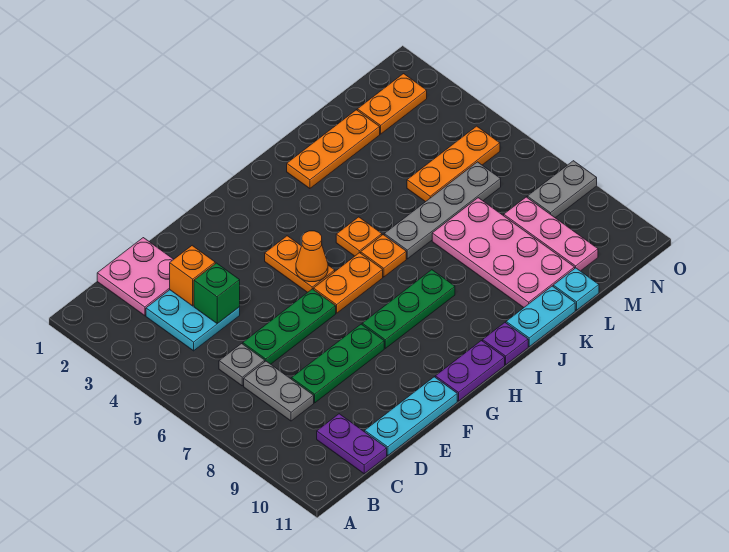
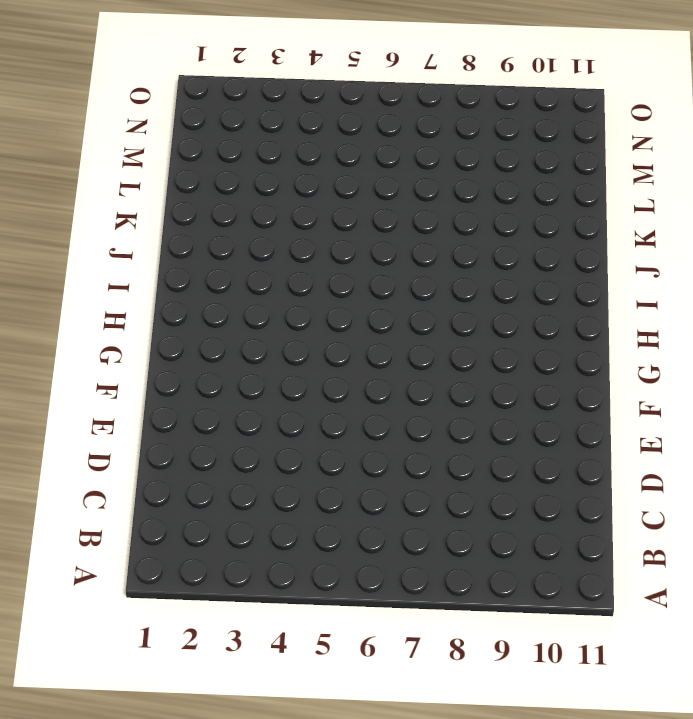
none -> pink 2x2 plate [97,238,174,316]
none -> cyan 2x2 plate [146,290,240,351]
none -> grey 1x1 plate [219,344,265,386]

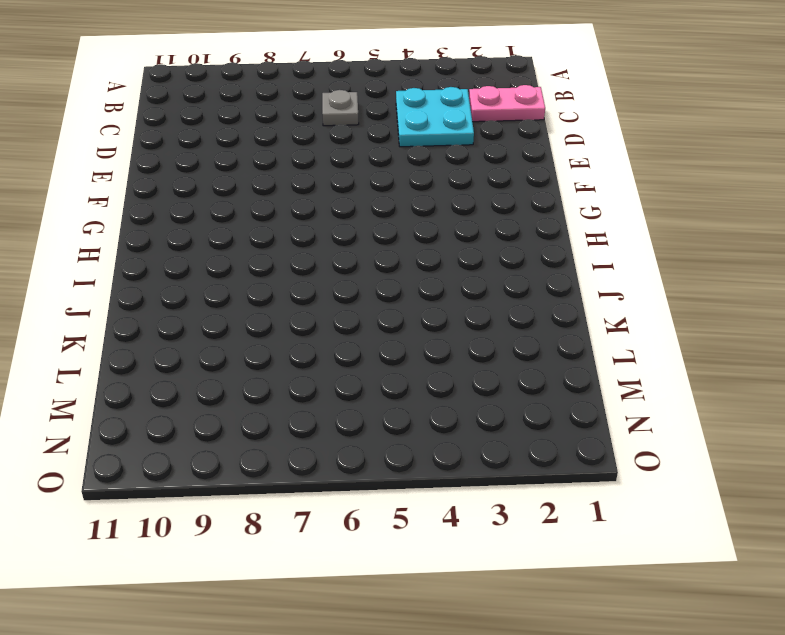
pink 1x2 plate [469,85,545,122] -> pink 2x2 plate [97,238,174,316]
none -> grey 1x2 plate [244,361,314,421]
none -> purple 1x2 plate [317,414,387,474]
none -> green 1x3 plate [243,289,336,364]

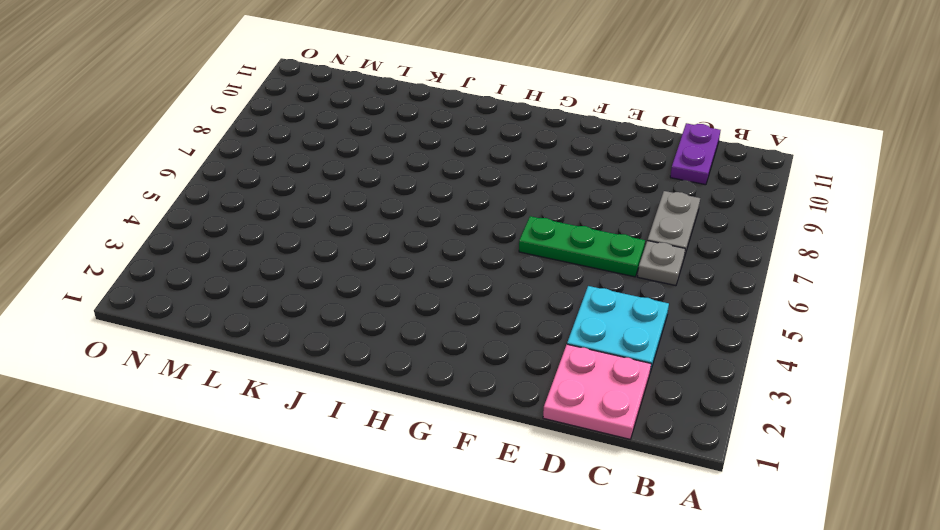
none -> green 1x3 plate [291,324,384,403]
none -> cyan 1x3 plate [365,377,457,456]
none -> orange 1x2 plate [265,236,335,293]

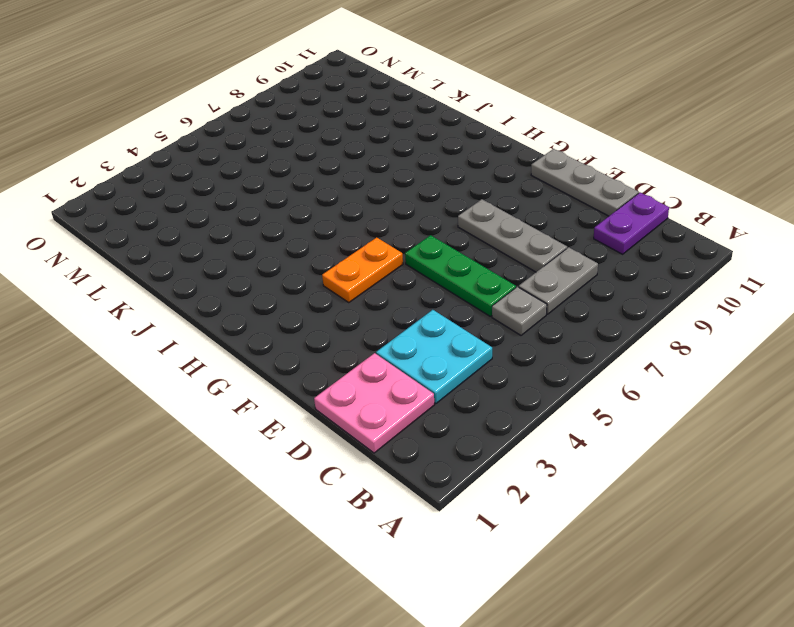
grey 1x3 plate [458,199,567,272] -> green 1x3 plate [291,324,384,403]
grey 1x3 plate [531,149,638,216] -> cyan 1x3 plate [365,377,457,456]
none -> orange 1x2 plate [313,253,383,313]
none -> green 1x3 plate [362,270,455,348]
none -> purple 1x2 plate [435,341,505,401]

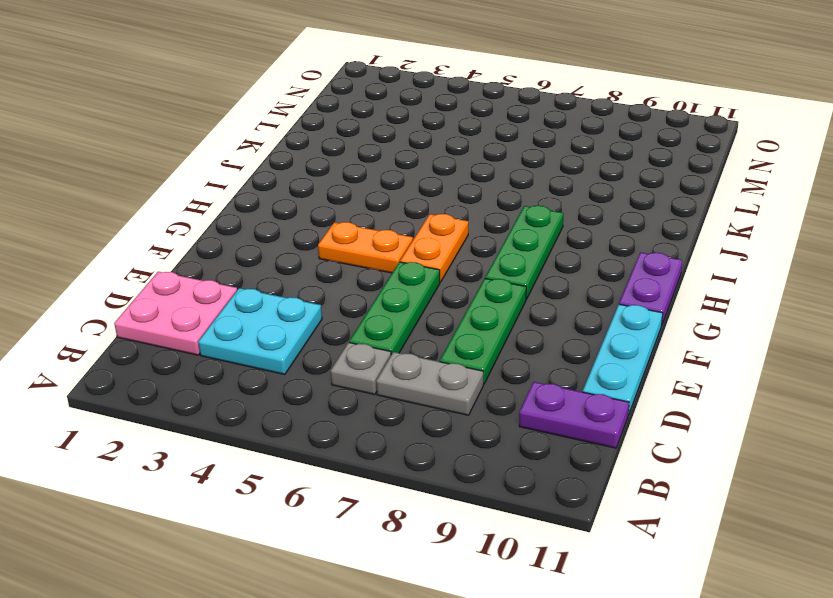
none -> orange 1x1 plate [336,217,382,256]
none -> orange 1x1 plate [361,235,406,277]
none -> purple 1x1 plate [483,323,528,365]

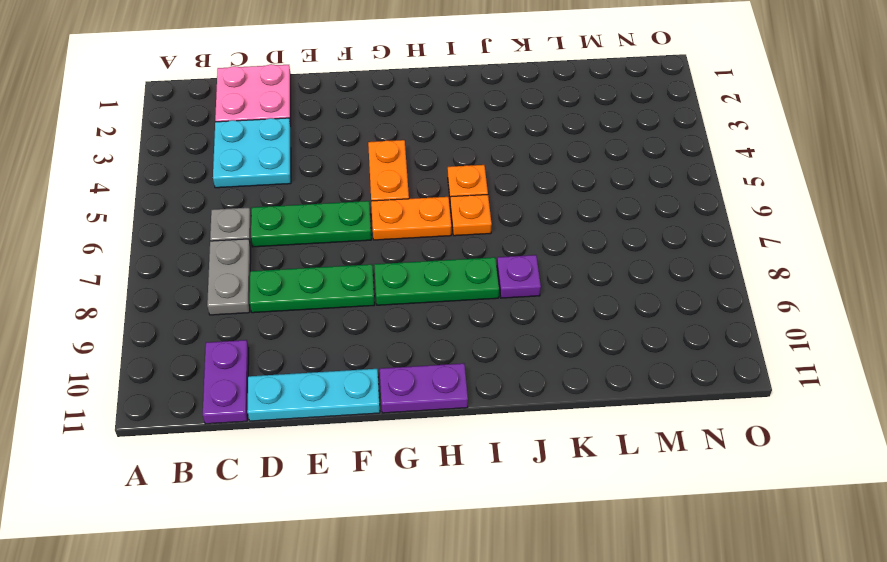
purple 1x1 plate [497,255,541,298] -> purple 1x1 plate moved to [483,323,528,365]
none -> orange 1x3 plate [287,110,380,189]
none -> grey 1x4 plate [384,162,501,259]
none -> cyan 1x2 plate [506,286,575,347]

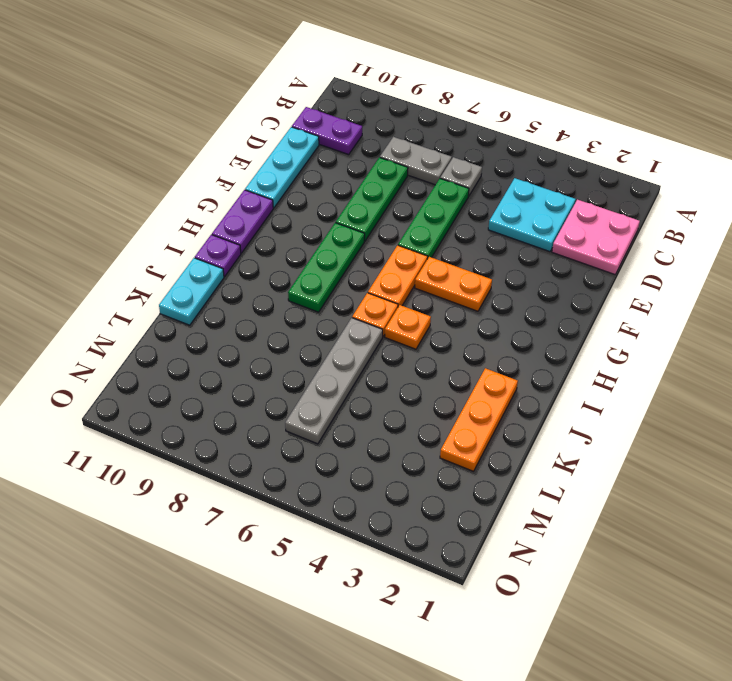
none -> pink 2x4 plate [432,198,575,308]
none -> orange 1x3 plate [407,126,500,202]
none -> cyan 1x1 plate [553,268,599,310]

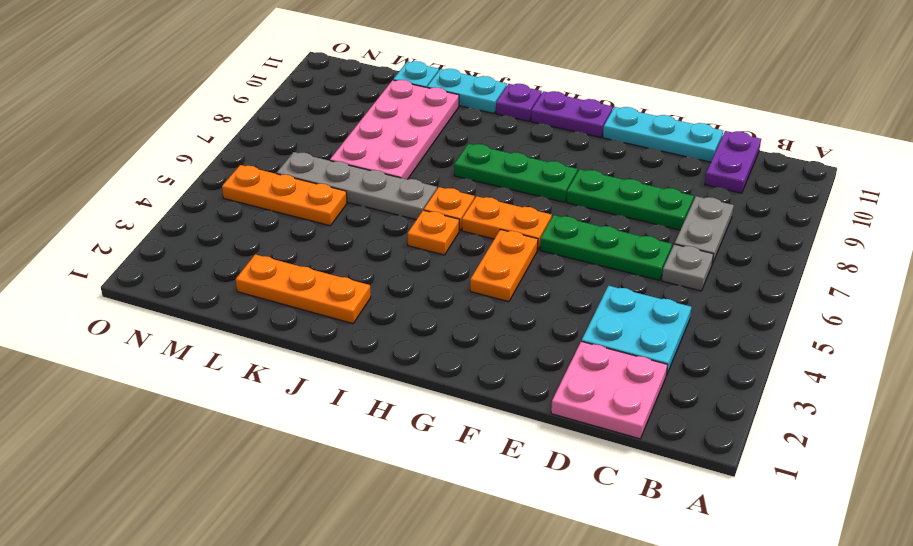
none -> orange 1x2 plate [357,74,427,134]
none -> pink 1x3 plate [504,197,598,271]
none -> grey 1x2 plate [527,161,597,218]

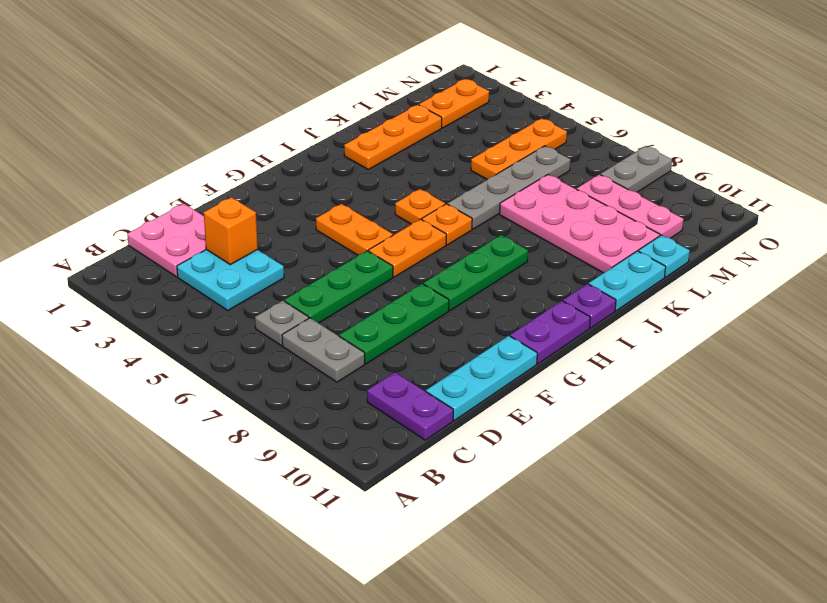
none -> green 1x1 brick [194,263,240,324]
none -> orange 1x1 cone [296,231,328,282]

